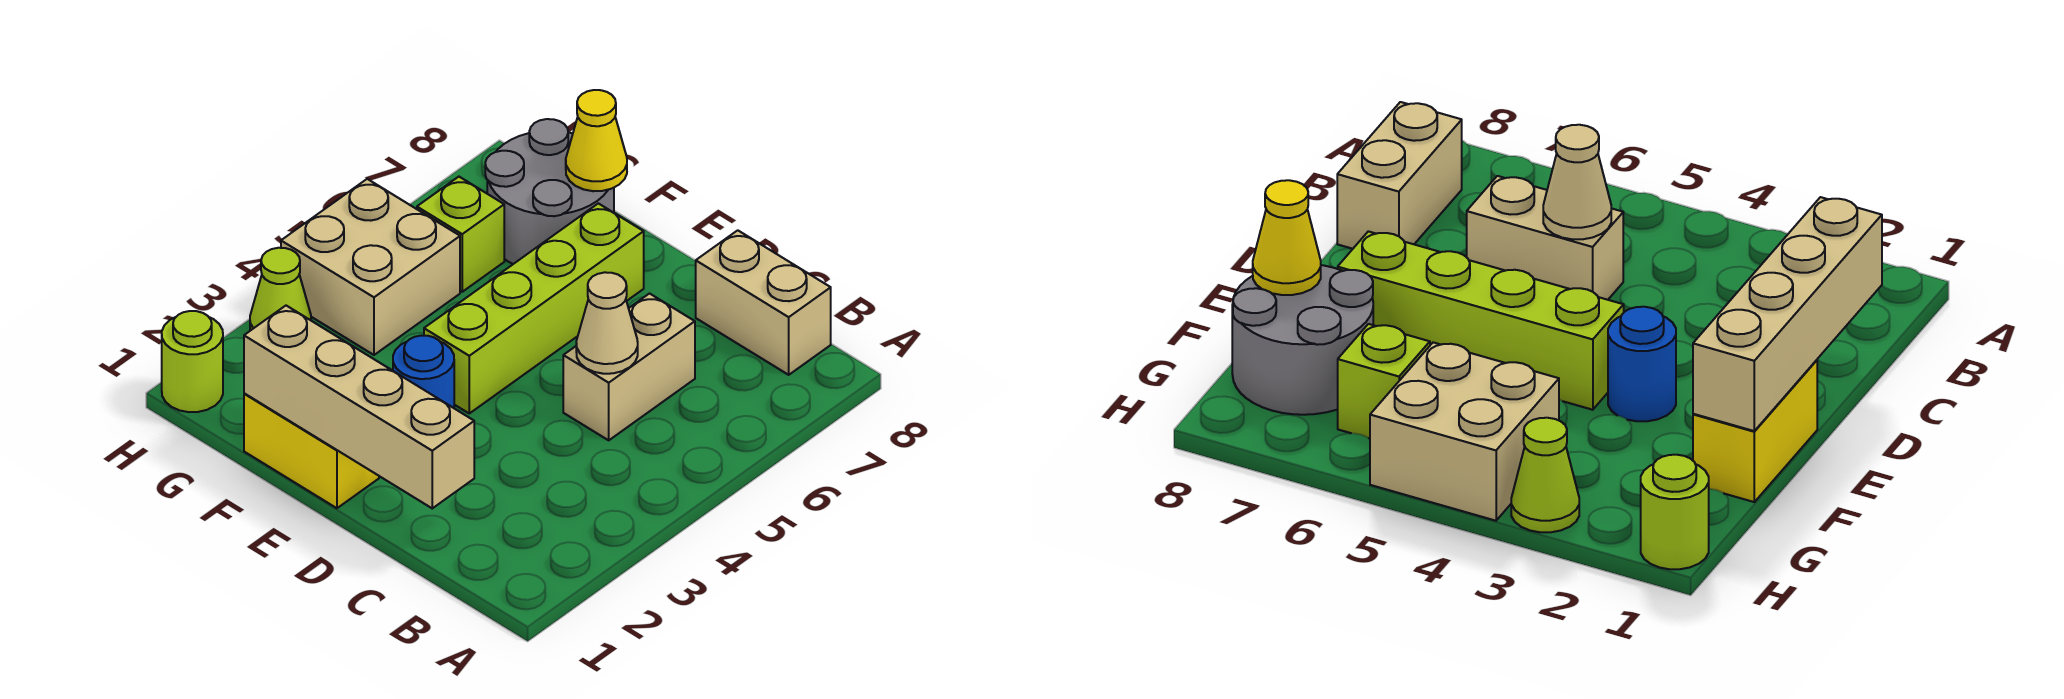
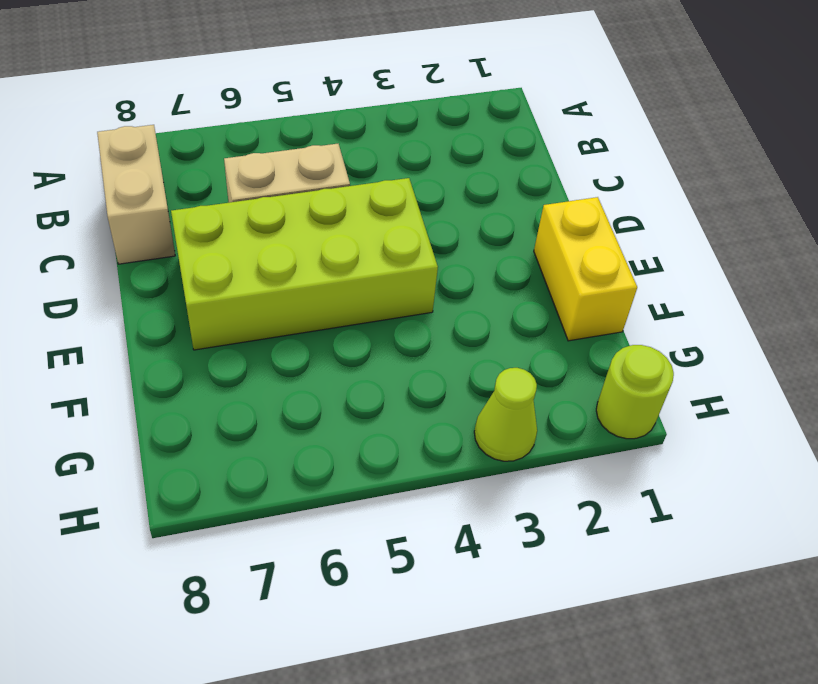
lime 2x4 brick [171,178,438,350] -> lime 1x4 brick [424,203,644,413]
none -> blue 1x1 round brick [393,336,454,408]
none -> grey 2x2 round brick [485,119,614,264]
none -> tan 2x2 brick [281,179,460,355]

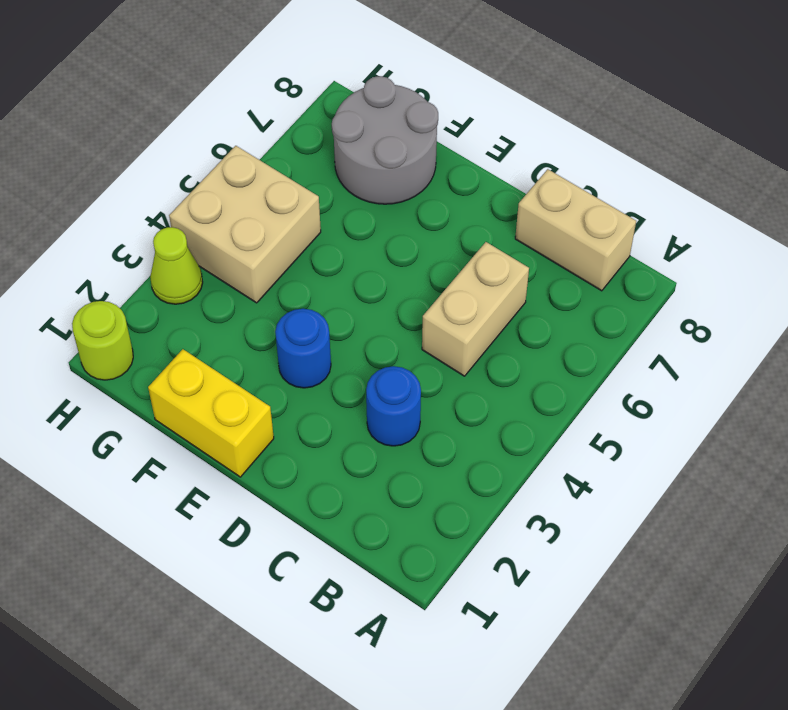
blue 1x1 round brick [366,366,421,446] -> none
none -> lime 1x4 brick [424,203,644,413]
none -> lime 1x1 brick [417,177,504,292]
none -> tan 1x4 brick [244,306,474,508]

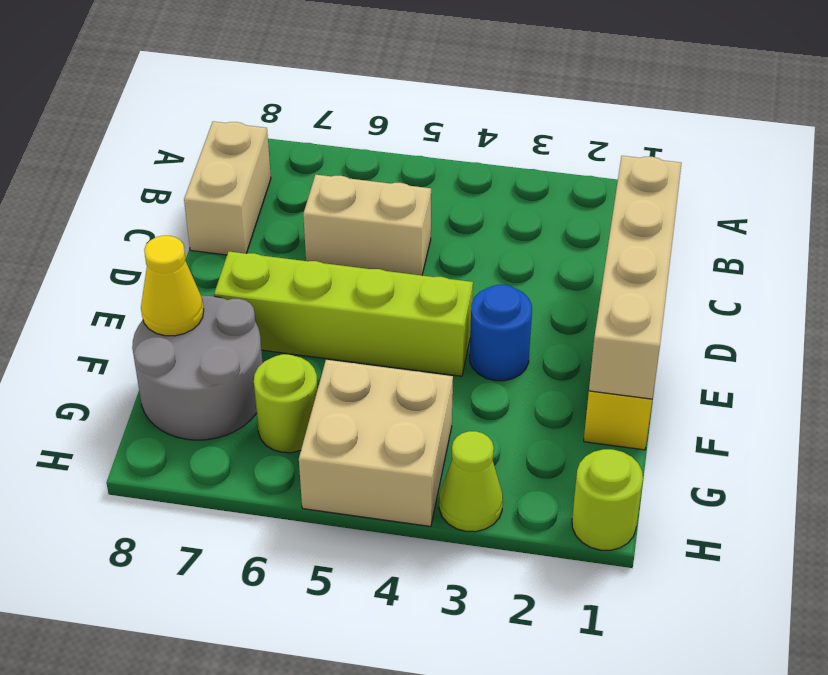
lime 1x1 round brick [254,354,318,453] -> lime 1x1 brick [417,177,504,292]
none -> tan 1x1 cone [576,272,638,374]

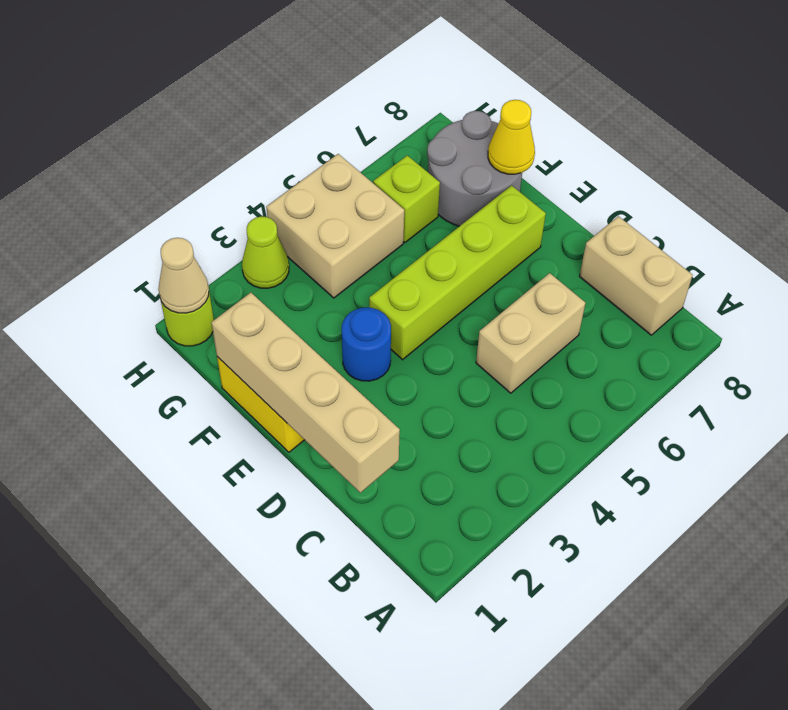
tan 1x1 cone [158,238,209,313] -> tan 1x1 cone moved to [576,272,638,374]

